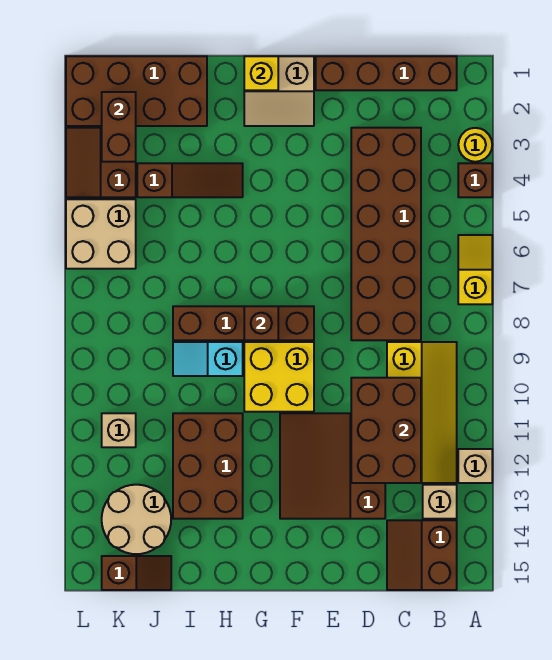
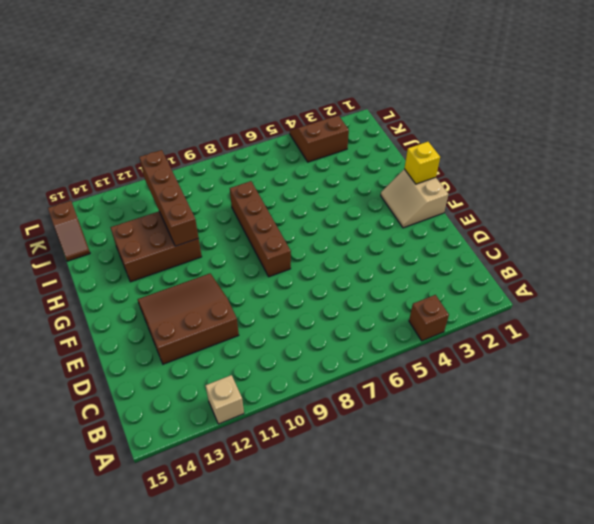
brown 1x4 brick [139,150,198,246] -> brown 1x4 brick moved to [316,56,457,90]
none -> yellow 1x1 round brick [458,128,492,162]
none -> yellow 1x2 slope [458,235,492,304]
none -> yellow 2x4 slope [387,342,457,483]

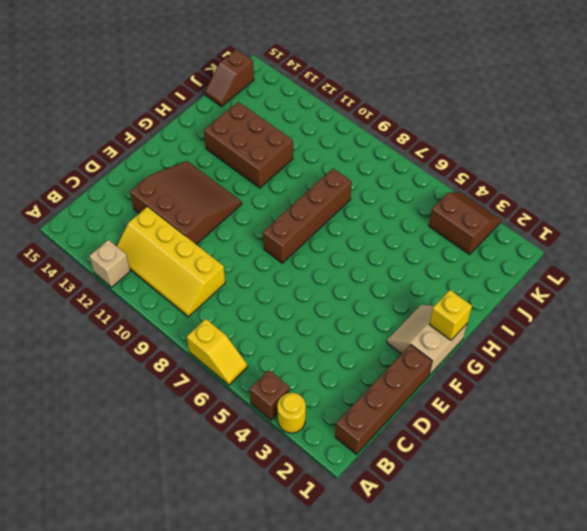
none -> tan 1x1 brick [423,485,457,519]
none -> brown 2x2 slope [387,520,457,590]
none -> brown 2x6 brick [351,128,421,340]

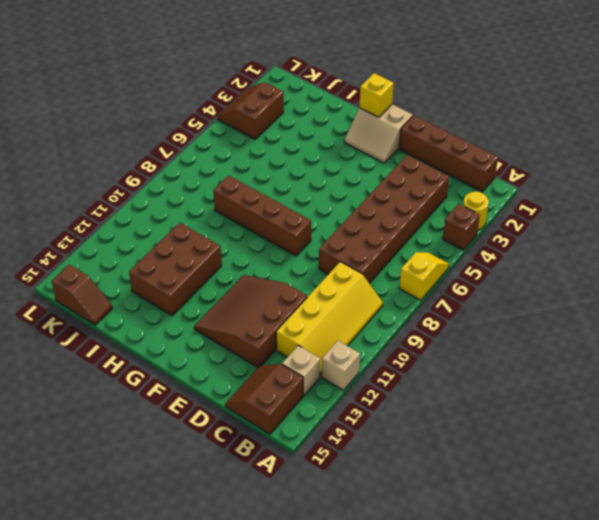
none -> yellow 2x2 brick [244,342,314,412]
none -> brown 1x3 slope [137,163,243,197]
none -> cyan 1x2 slope [173,342,243,376]

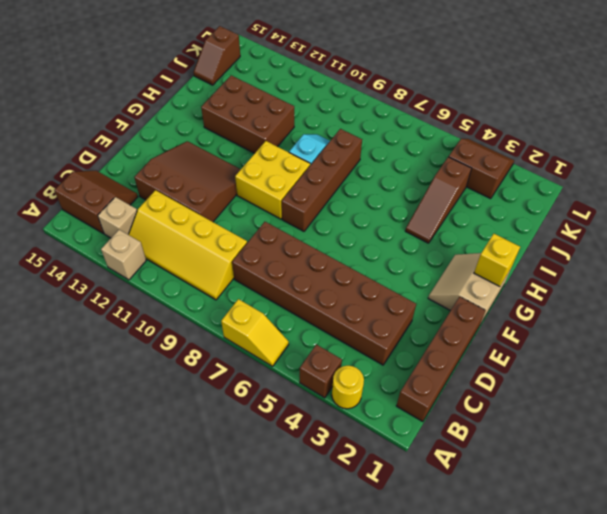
none -> brown 2x4 brick [66,56,207,126]
none -> tan 2x2 round brick [102,485,171,554]
none -> tan 2x2 brick [66,199,136,269]

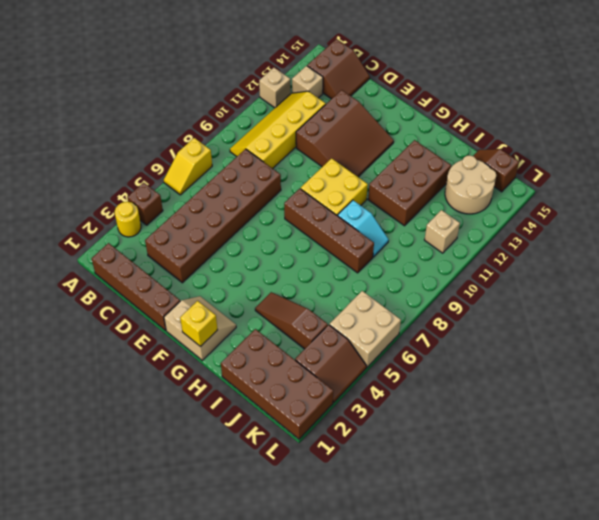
none -> brown 2x3 brick [351,378,421,483]
none -> brown 1x1 brick [244,306,278,340]
none -> brown 1x2 brick [102,92,136,162]

